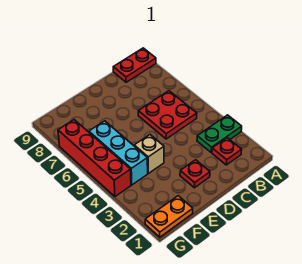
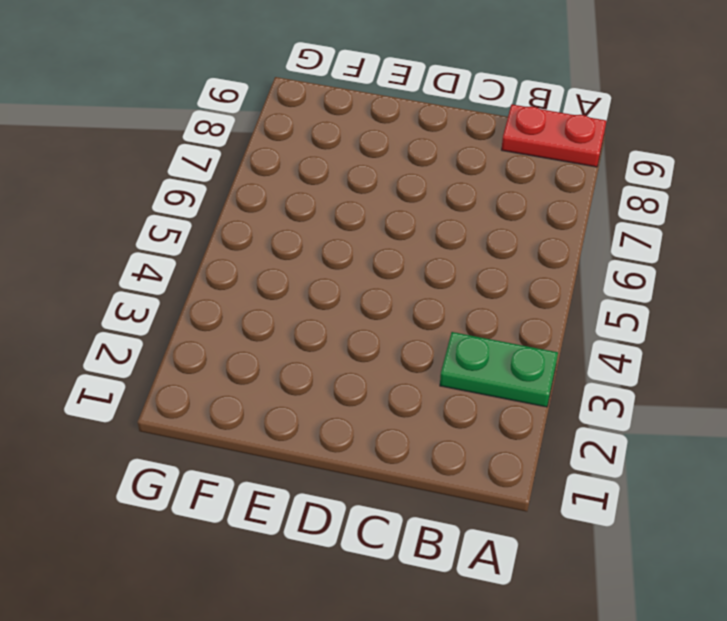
none -> red 1x1 plate [212,138,242,165]
none -> red 2x2 plate [138,91,197,139]

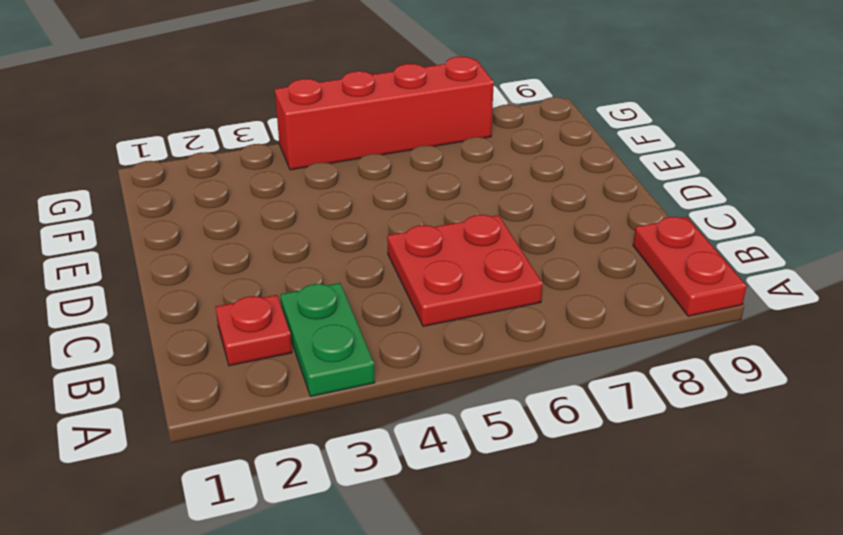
none -> red 1x1 plate [180,160,210,188]
none -> tan 1x1 brick [134,135,164,173]

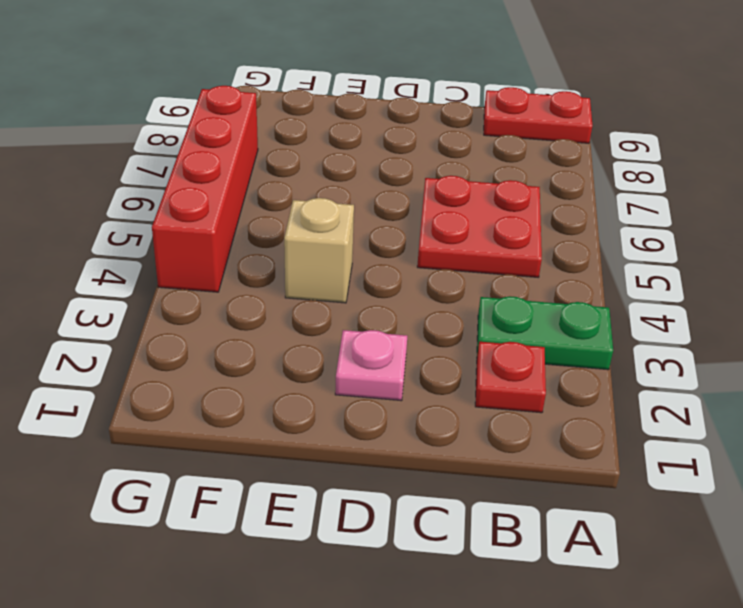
pink 1x1 plate [335,330,407,401] -> red 1x1 plate [180,160,210,188]
none -> orange 1x2 plate [145,196,193,237]
none -> cyan 1x3 brick [89,121,148,185]

